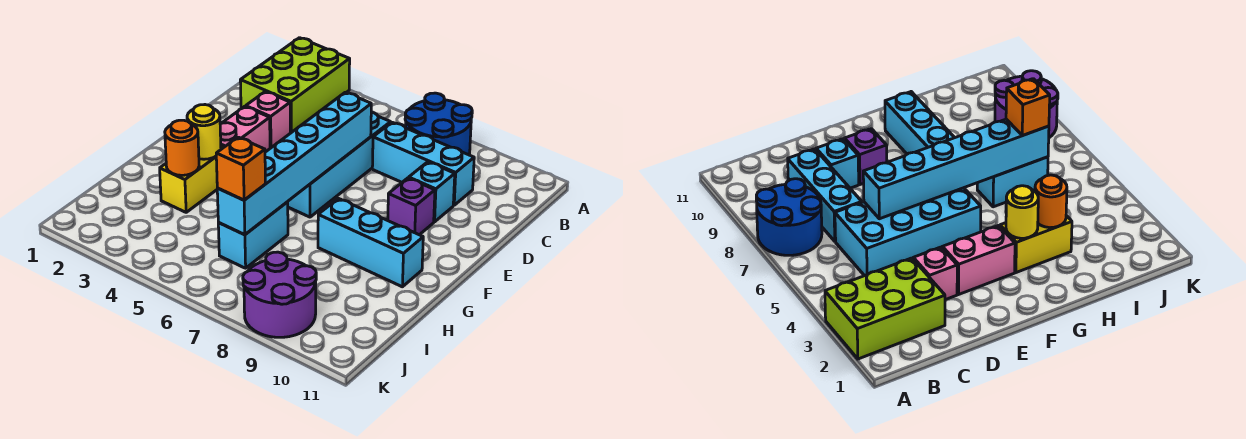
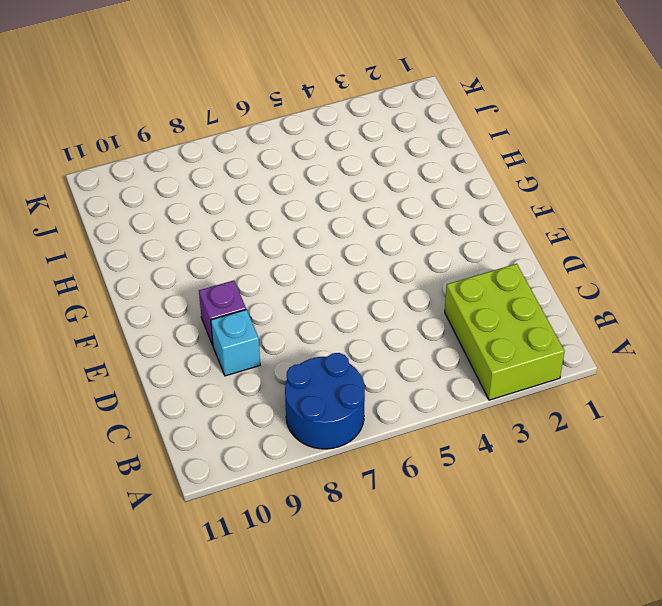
none -> cyan 2x4 brick [288,112,391,217]
none -> cyan 1x3 brick [372,122,474,205]
none -> pink 1x1 brick [246,92,290,148]

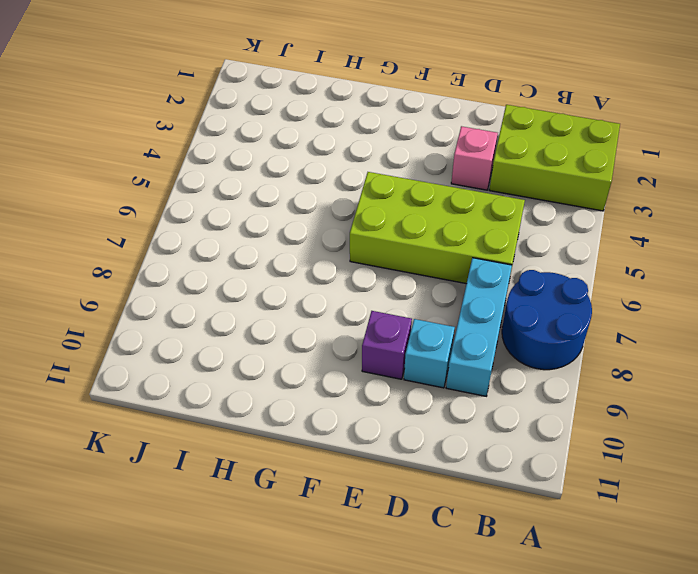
lime 2x4 brick [350,172,525,284] -> cyan 2x4 brick [288,112,391,217]
none -> pink 1x2 brick [220,106,270,152]
none -> yellow 1x2 brick [160,146,224,212]
none -> cyan 1x3 brick [318,199,423,287]

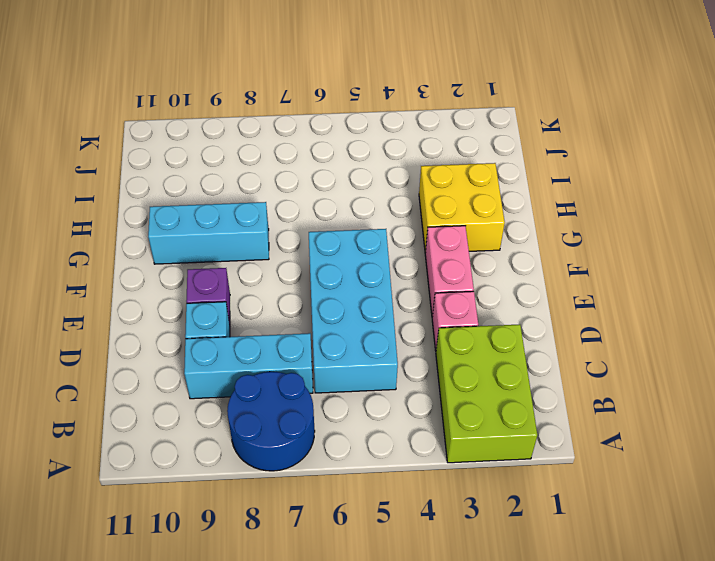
yellow 2x2 brick [419,163,505,252] -> yellow 1x2 brick [160,146,224,212]
none -> cyan 1x2 brick [218,202,288,268]
none -> purple 2x2 round brick [243,252,316,337]
none -> cyan 1x6 brick [217,92,371,235]

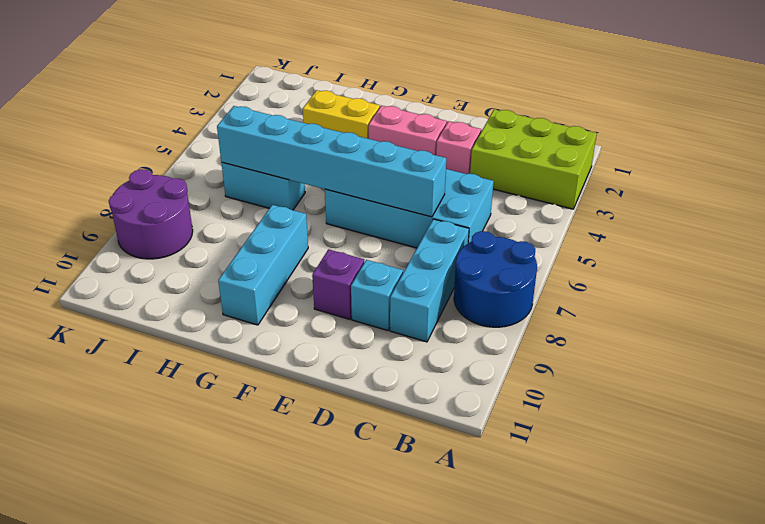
none -> yellow 1x1 round brick [187,105,221,159]
none -> orange 1x1 round brick [165,120,199,175]
none -> orange 1x1 brick [216,137,265,200]

